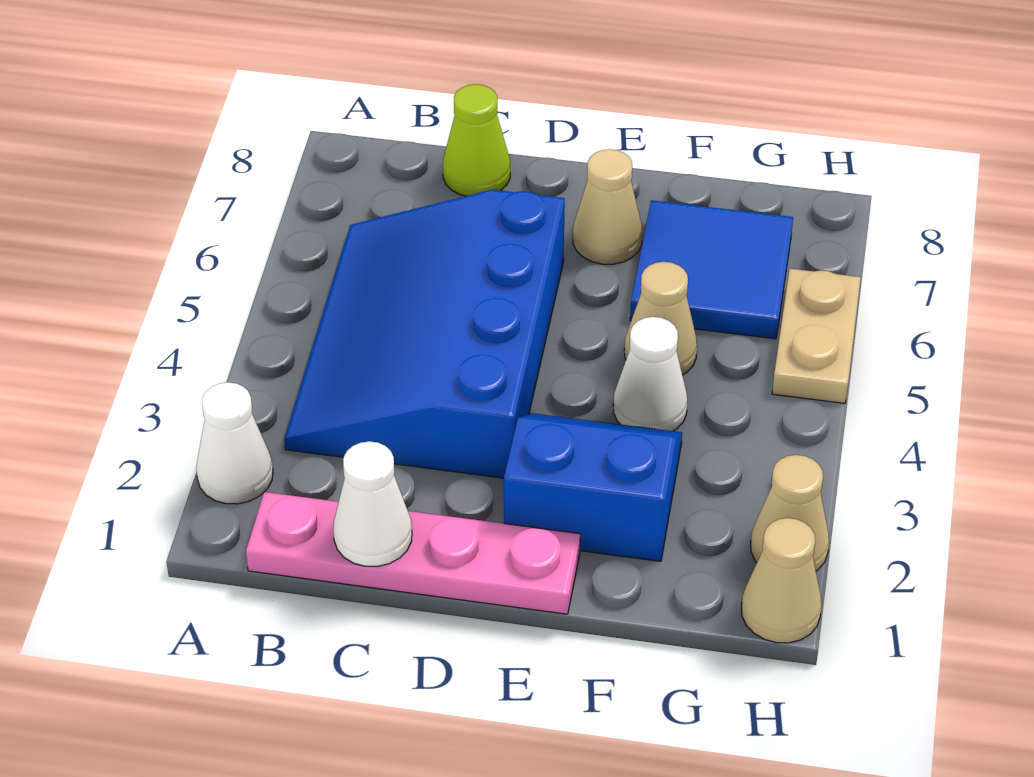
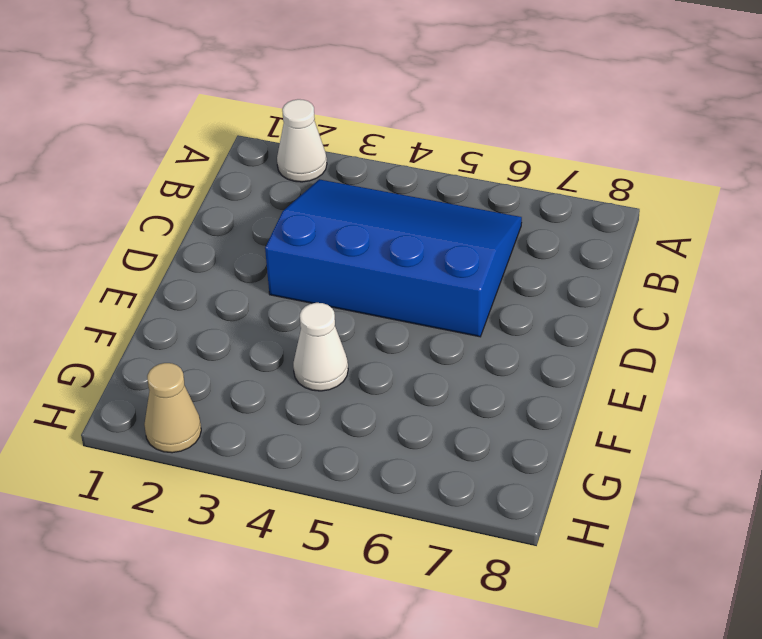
none -> pink 1x4 plate [246,492,580,614]
none -> lime 1x1 cone [443,84,510,196]
none -> blue 2x2 slope [504,413,682,561]

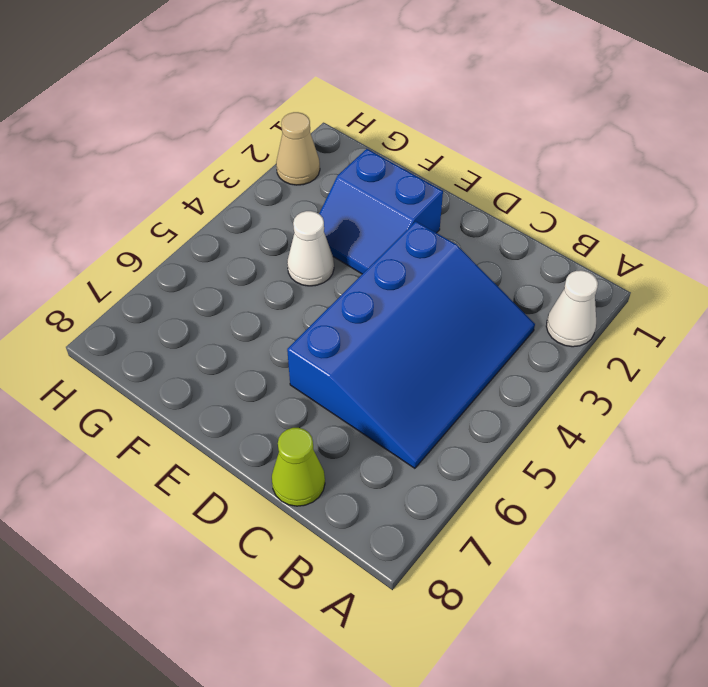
none -> pink 1x4 plate [246,492,580,614]
none -> tan 1x1 cone [573,149,642,264]
none -> tan 1x1 cone [624,262,697,375]

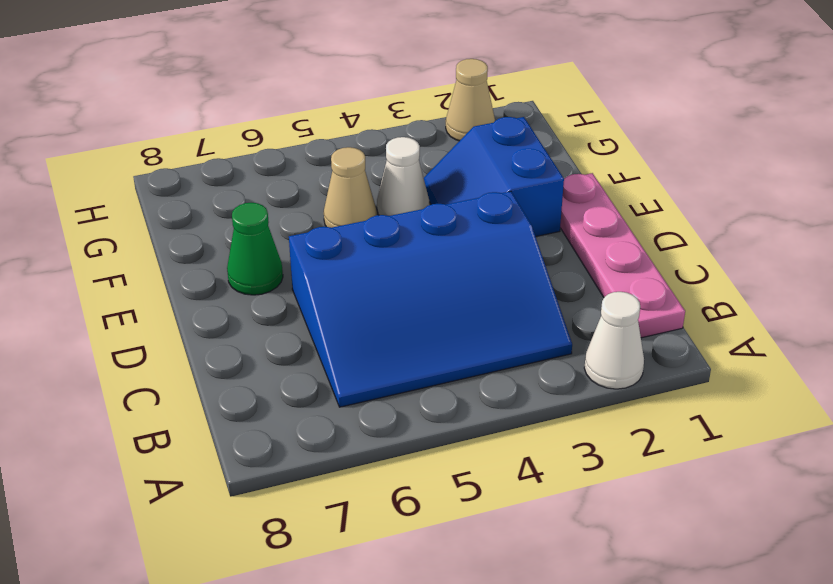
green 1x1 cone [227,203,283,295] -> tan 1x1 cone [573,149,642,264]
none -> lime 1x1 cone [443,84,510,196]
none -> blue 2x2 tile [630,200,793,339]
none -> tan 1x1 cone [741,518,822,643]

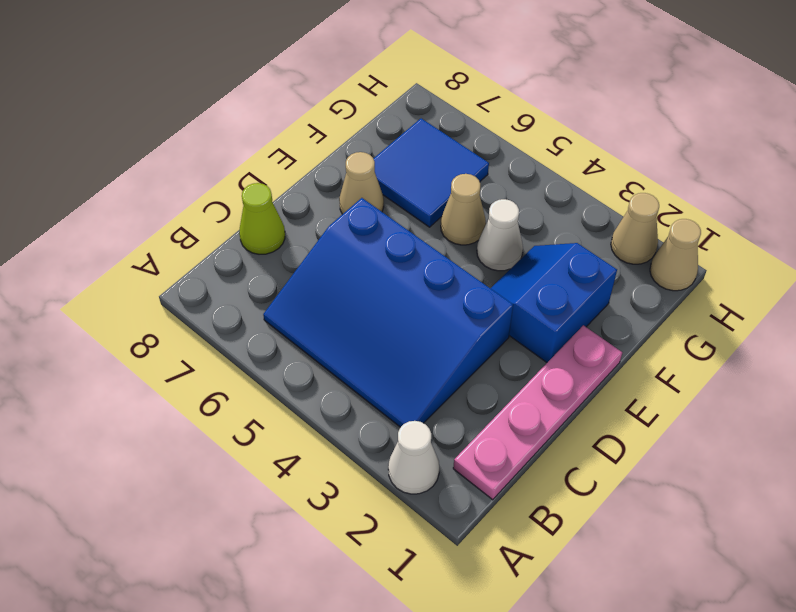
none -> tan 1x2 plate [772,269,861,403]
none -> white 1x1 cone [333,441,412,566]

